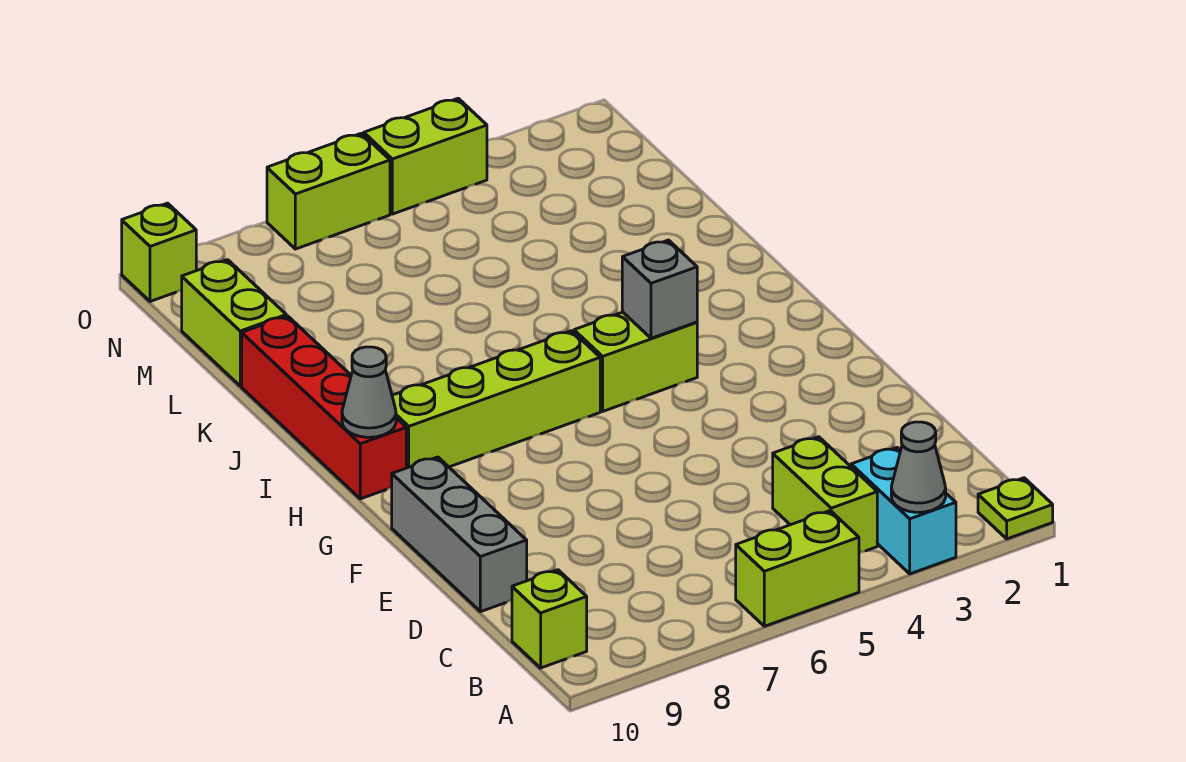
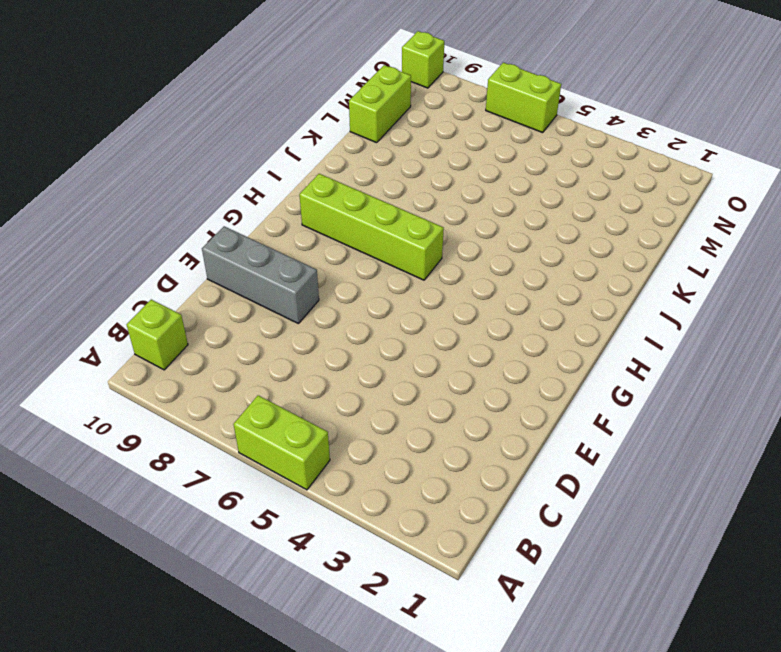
grey 1x3 brick [202,226,319,323] -> grey 1x3 brick turned to [392,457,527,612]
none -> lime 1x1 plate [978,478,1053,539]
none -> cyan 1x2 brick [851,448,956,574]
none -> lime 1x2 brick [773,437,877,553]

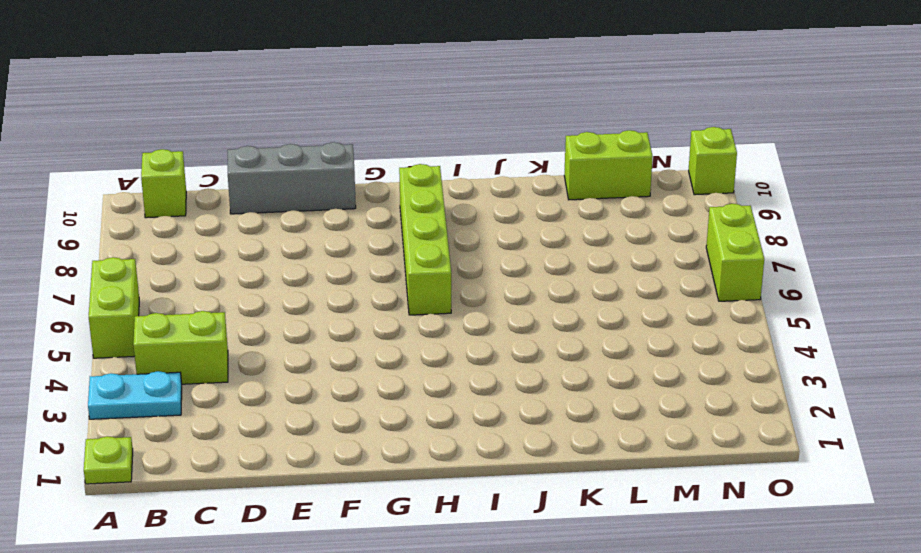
cyan 1x2 plate [88,371,182,419] -> cyan 1x2 brick [851,448,956,574]
none -> lime 1x2 brick [574,312,697,411]
none -> red 1x4 brick [242,316,406,499]
none -> lime 1x2 brick [364,98,487,214]

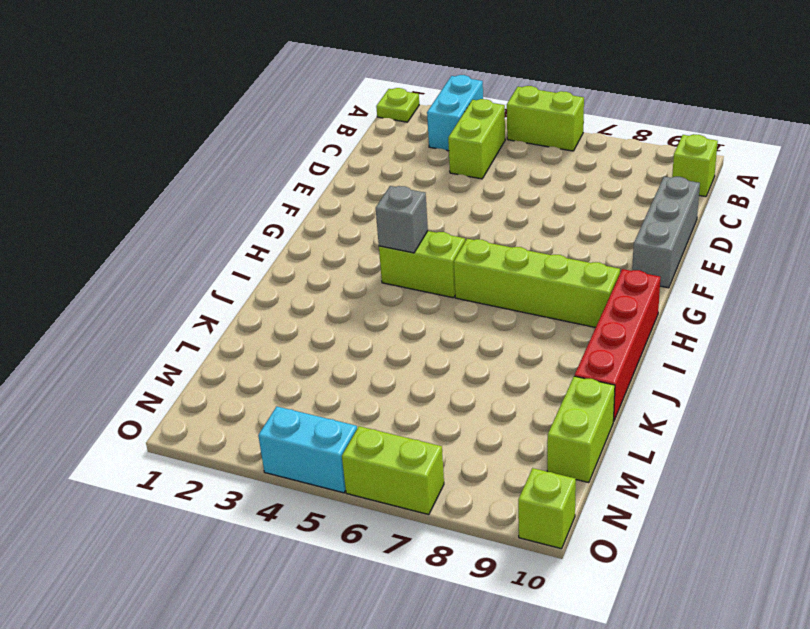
cyan 1x2 brick [258,407,357,493] -> lime 1x2 brick [364,98,487,214]
none -> grey 1x1 cone [891,422,946,512]
none -> grey 1x1 cone [342,347,396,437]

